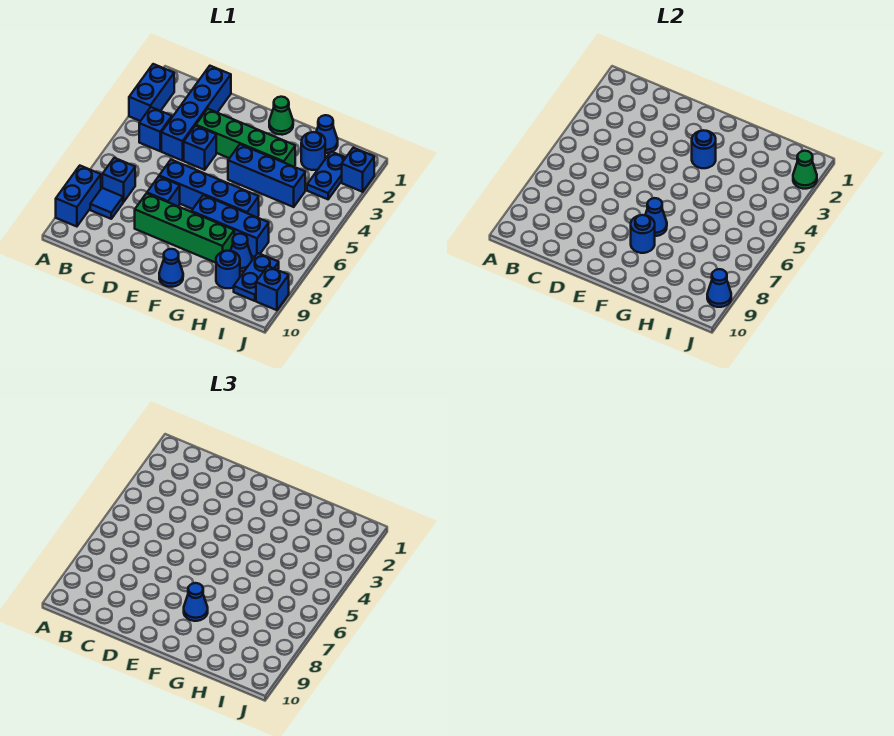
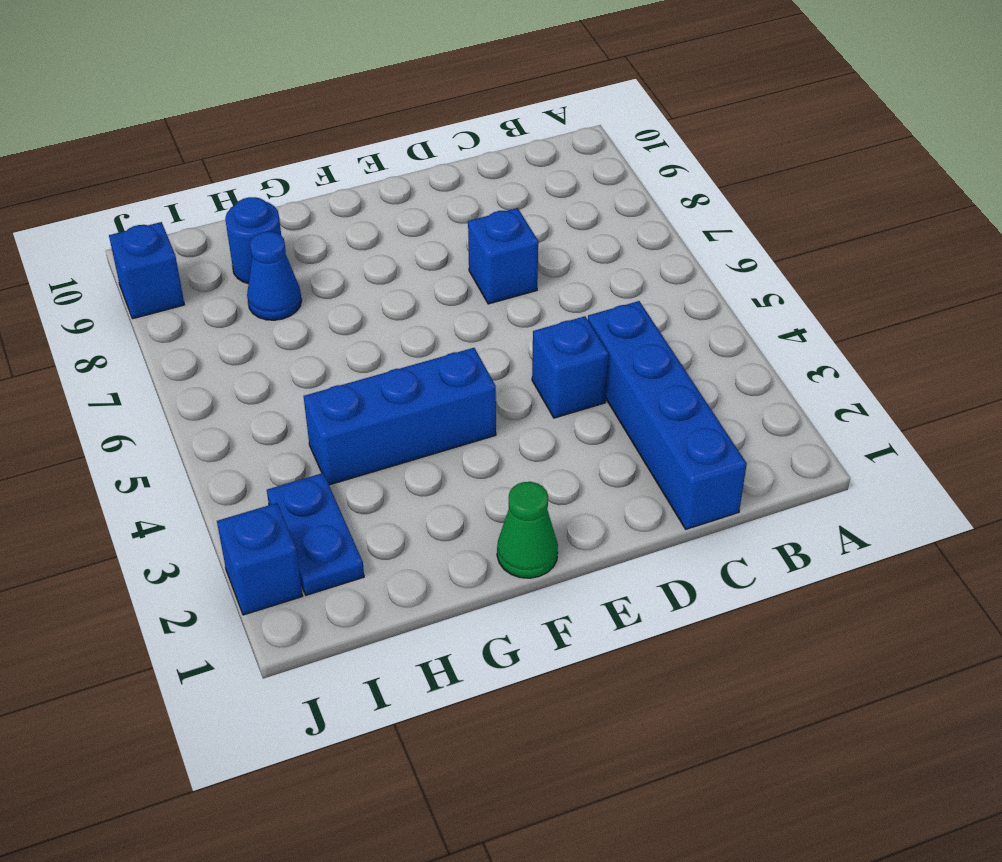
none -> blue 1x2 brick [129,64,174,121]
none -> blue 1x2 brick [56,166,101,227]
none -> blue 1x1 brick [139,107,172,151]

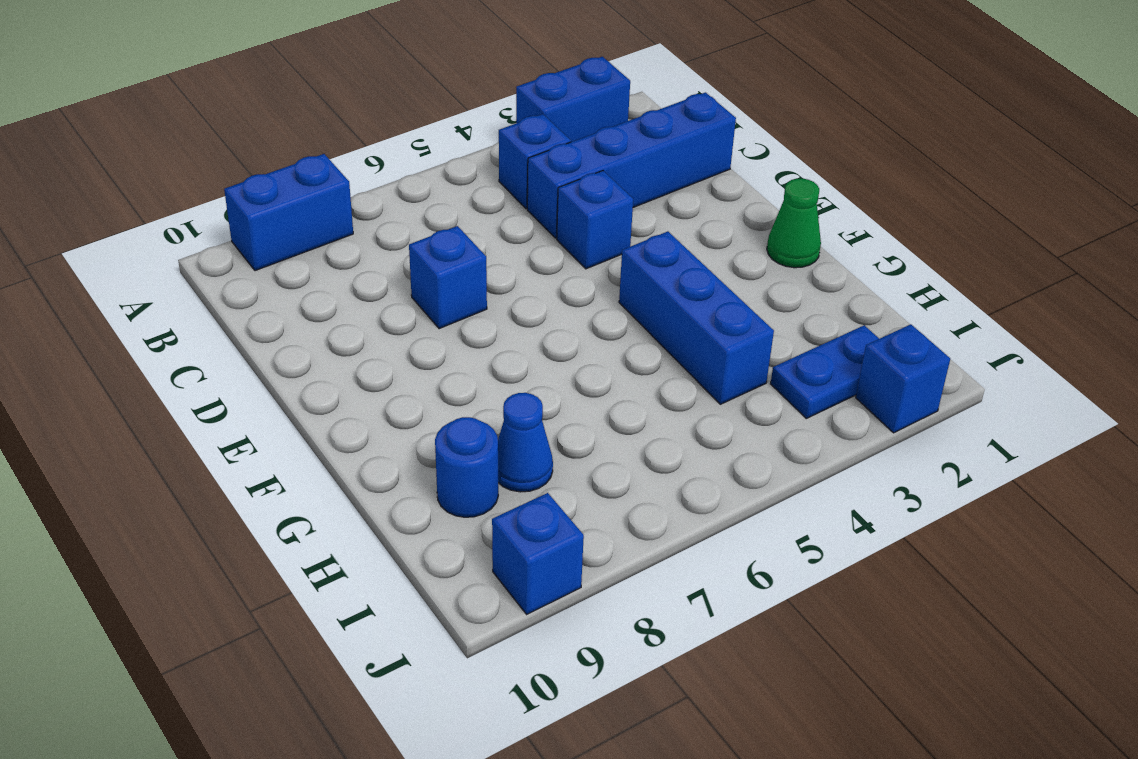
none -> blue 1x1 brick [102,158,135,202]
none -> blue 1x1 tile [90,188,123,219]
none -> green 1x4 brick [196,109,295,167]

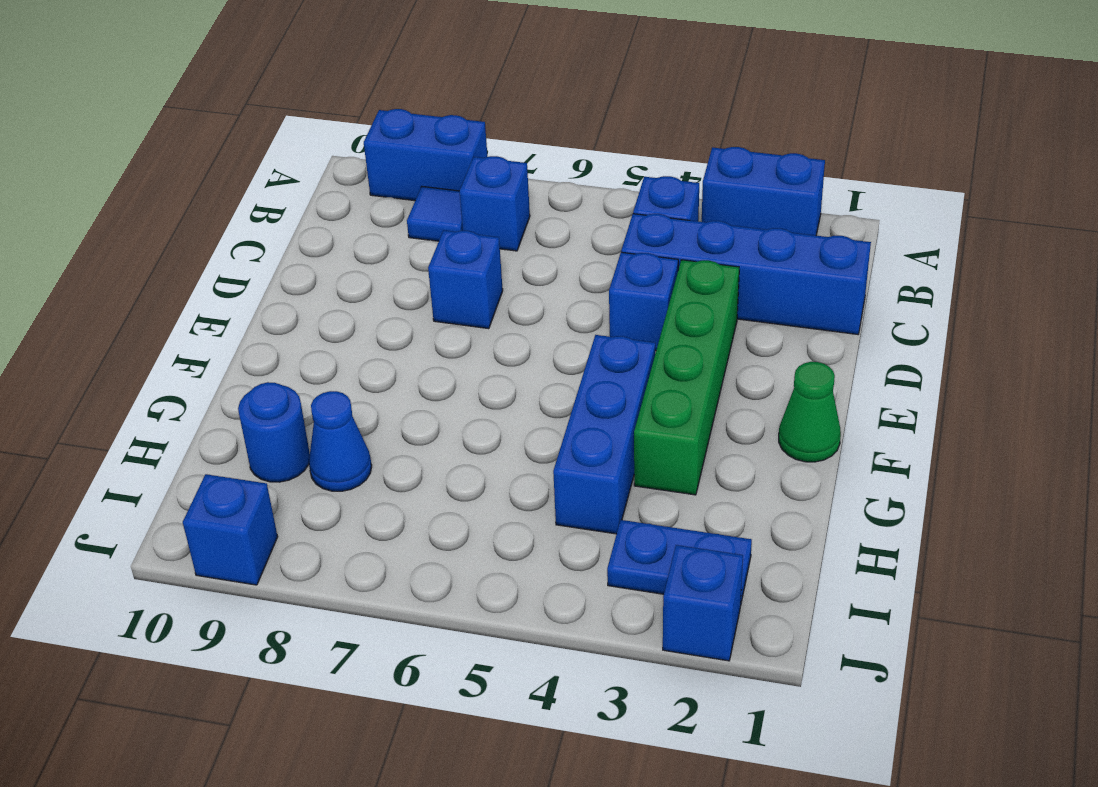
none -> blue 1x4 brick [159,160,259,217]
none -> green 1x4 brick [135,193,234,263]
none -> blue 1x3 brick [191,195,269,257]

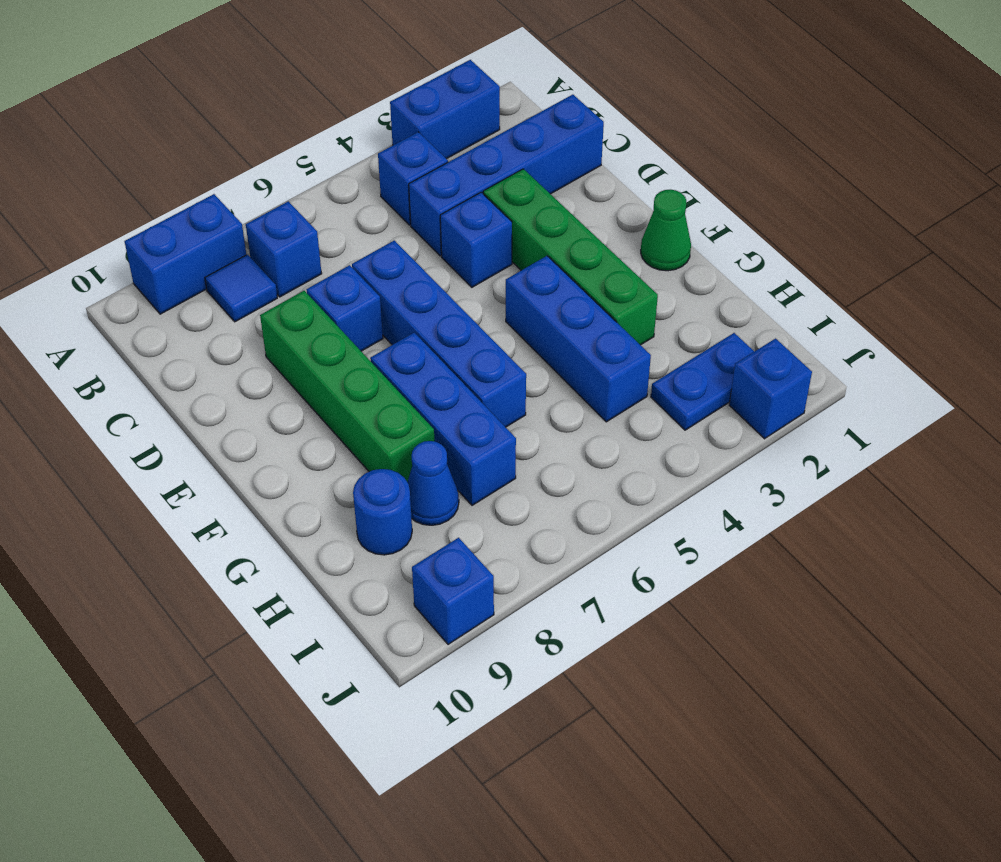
none -> blue 1x1 cone [159,249,183,287]
none -> blue 1x1 cone [316,115,338,153]
none -> blue 1x1 round brick [301,132,325,170]

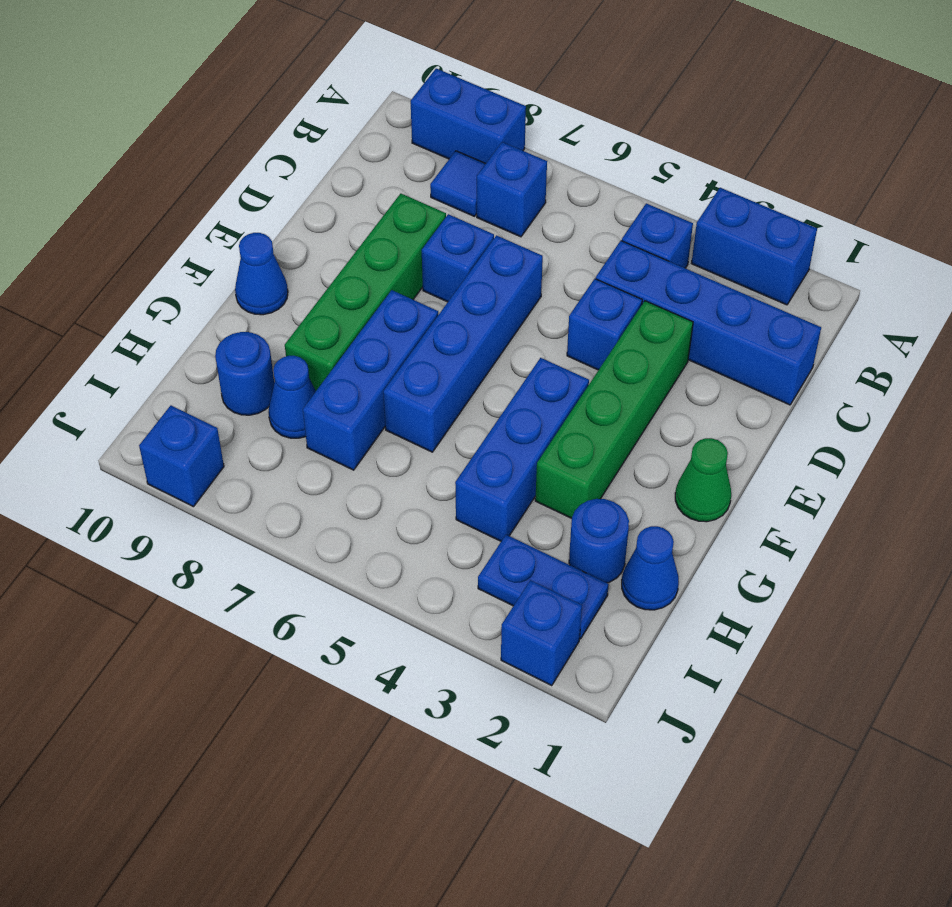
none -> blue 1x2 plate [234,253,279,301]
none -> blue 1x1 round brick [692,130,716,168]
none -> blue 1x1 cone [645,198,667,236]

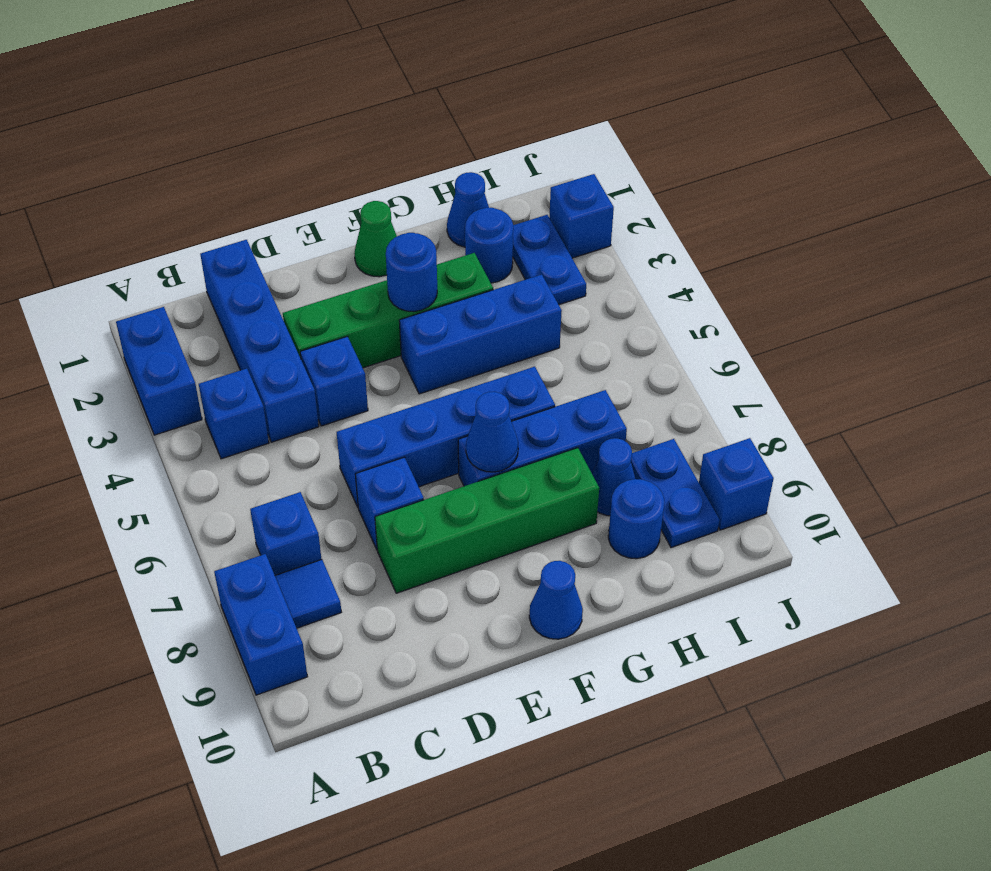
none -> blue 1x1 round brick [631,215,655,253]
none -> green 1x1 cone [793,151,817,189]
none -> blue 1x1 cone [707,269,731,307]

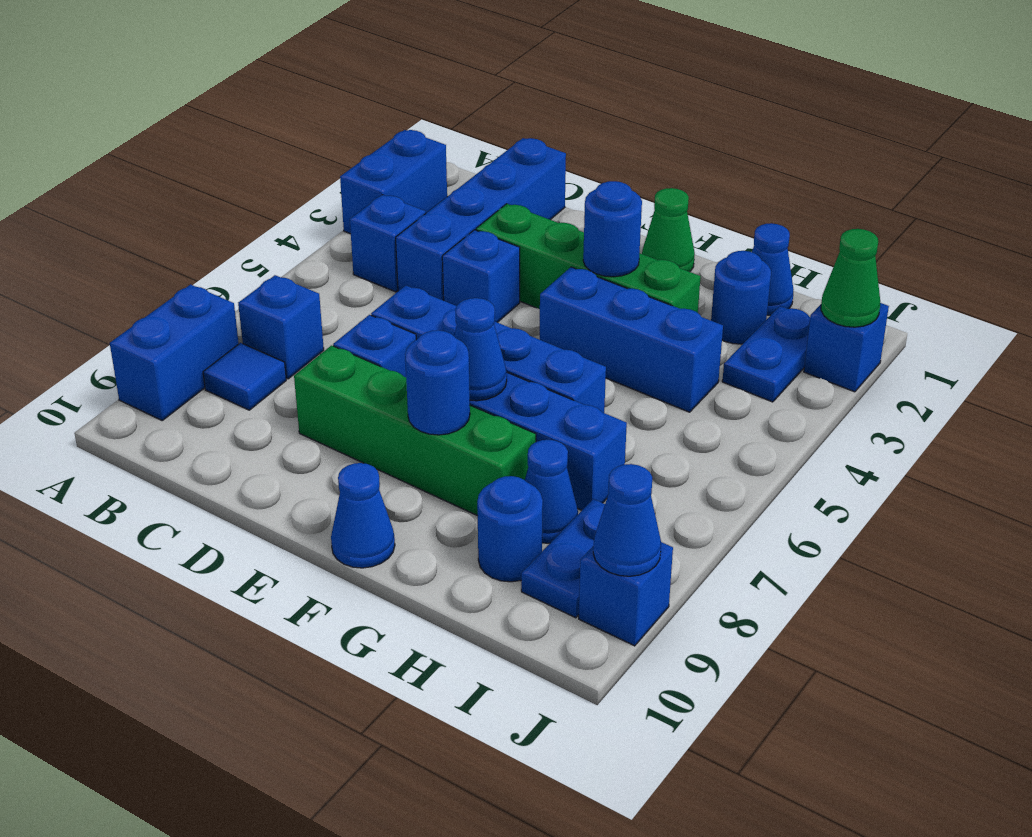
none -> blue 1x1 cone [184,583,208,621]

